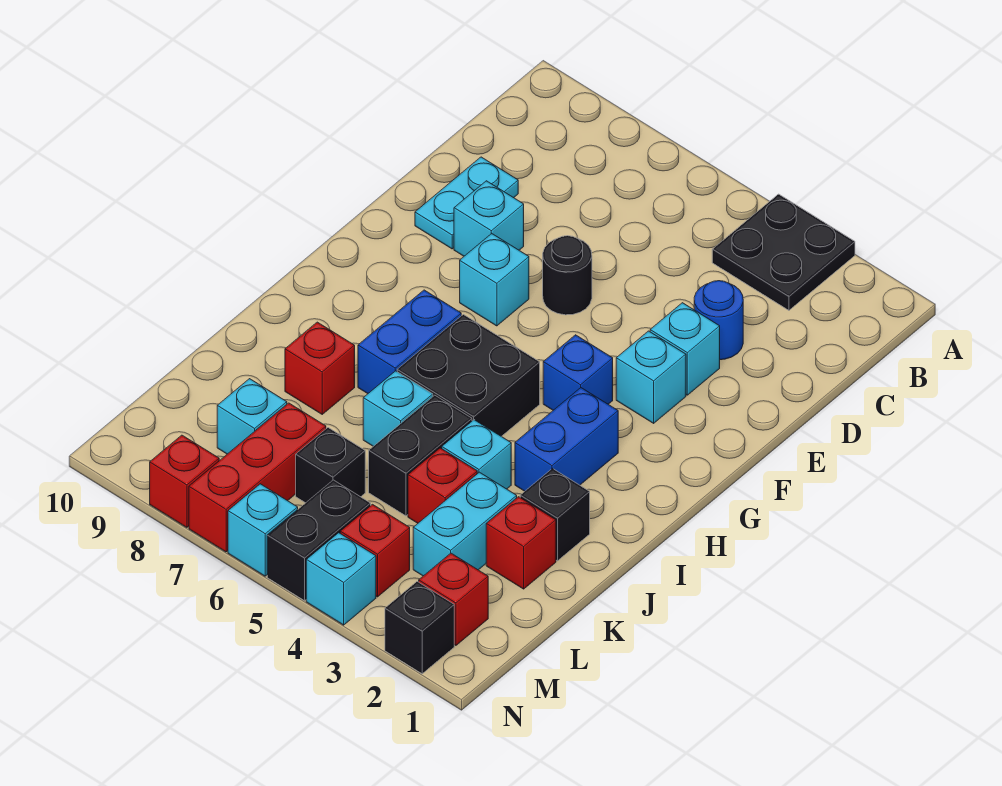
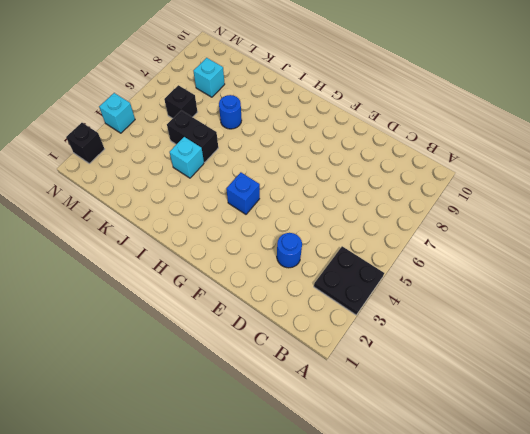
blue 1x1 round brick [219,95,242,129] -> none
none -> cyan 1x2 plate [415,157,518,249]
none -> cyan 1x1 brick [650,303,720,395]
none -> black 1x1 round brick [543,236,592,315]
none -> cyan 1x1 brick [454,181,524,256]

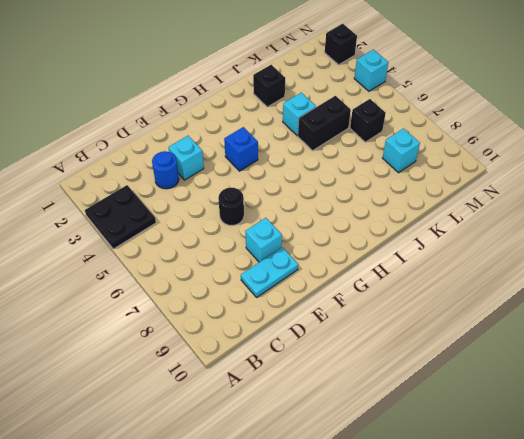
none -> cyan 1x1 brick [616,331,686,423]
none -> cyan 1x1 brick [460,234,529,326]
none -> blue 1x2 brick [515,388,618,491]
none -> black 2x2 brick [397,314,540,436]

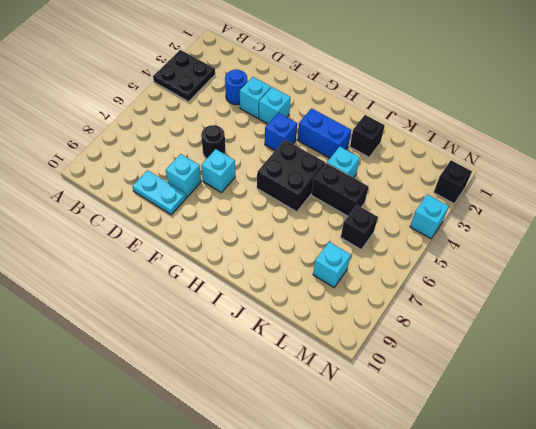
none -> blue 1x2 brick [358,290,461,394]
none -> cyan 1x1 brick [363,371,433,446]
none -> red 1x1 brick [285,322,355,414]
none -> red 1x1 brick [486,497,556,589]

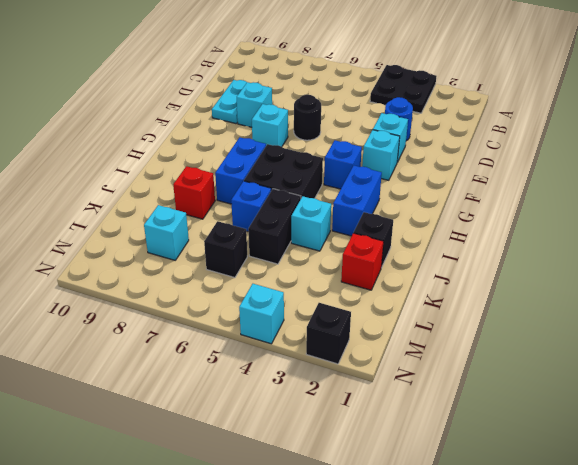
blue 1x1 brick [231,181,271,231] -> cyan 1x1 brick [363,371,433,446]
none -> cyan 1x2 brick [413,472,517,576]
none -> red 1x1 brick [408,448,477,523]
none -> red 1x3 brick [189,403,326,552]
none -> red 1x1 brick [419,553,488,645]

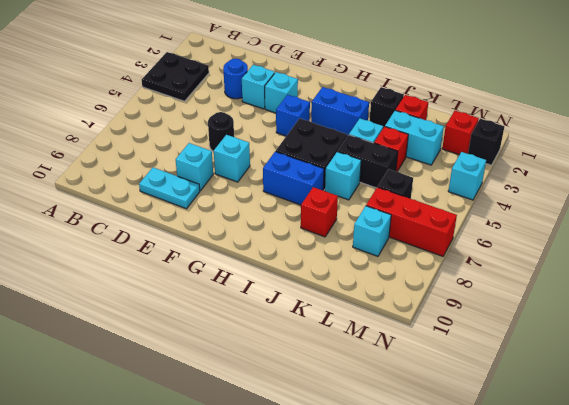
none -> red 1x1 brick [340,504,410,597]
none -> black 1x2 brick [267,480,371,601]
none -> cyan 1x1 brick [228,484,298,576]
none -> red 1x1 brick [150,435,219,527]

